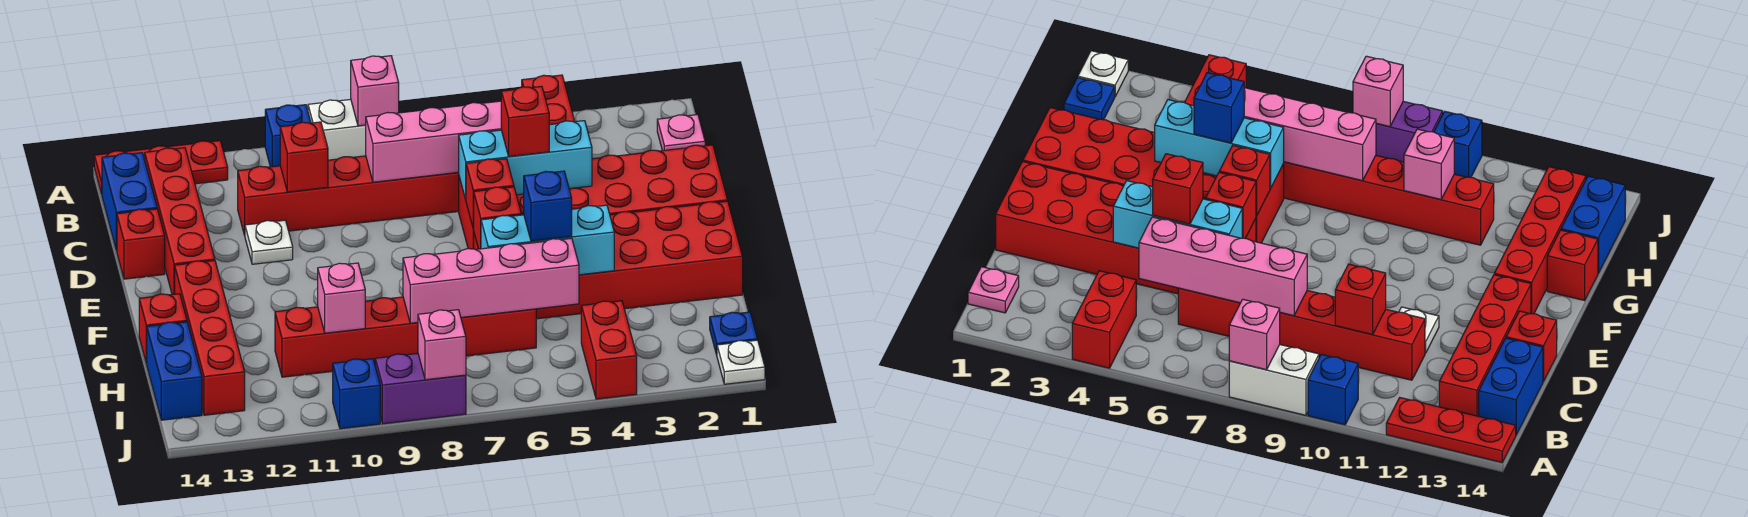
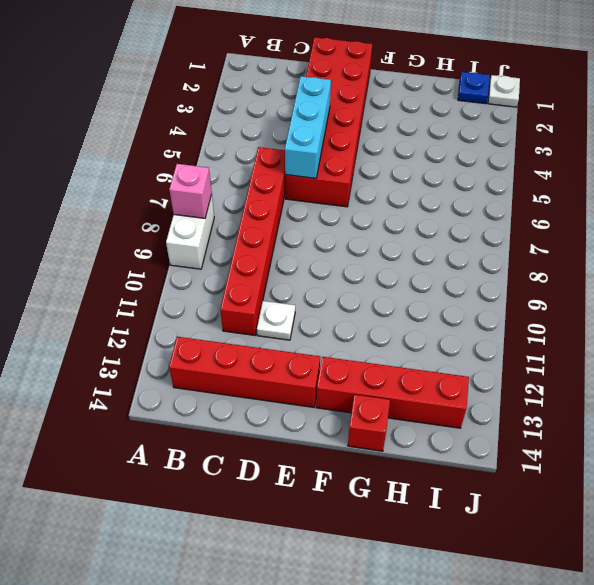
none -> red 1x2 brick [522,75,575,125]
none -> blue 1x1 brick [265,105,311,167]
none -> red 1x3 plate [94,141,228,194]
none -> pink 1x1 plate [657,115,705,151]

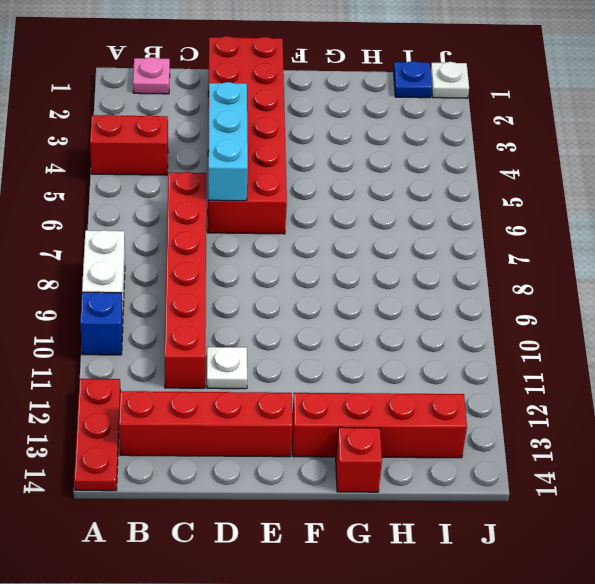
none -> blue 1x2 brick [102,153,157,251]
none -> red 1x1 brick [117,209,165,279]
none -> red 2x6 brick [474,201,743,319]
none -> red 1x6 brick [275,297,536,377]

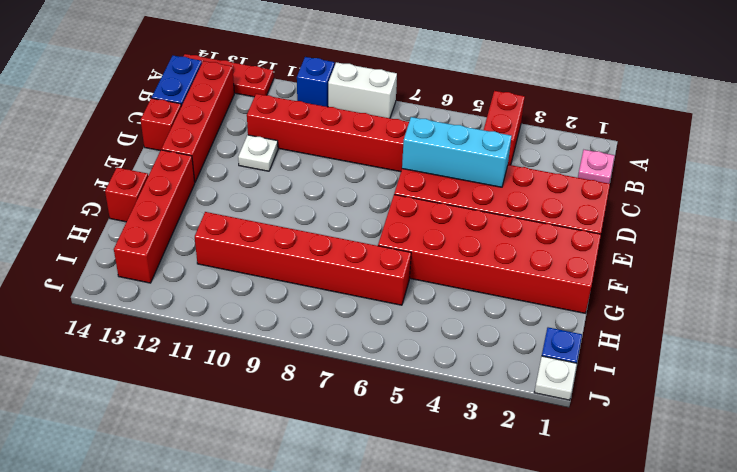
none -> blue 1x2 brick [147,322,202,420]
none -> red 1x2 brick [581,301,637,399]
none -> purple 1x2 brick [375,353,466,424]
none -> blue 1x1 brick [333,359,380,429]

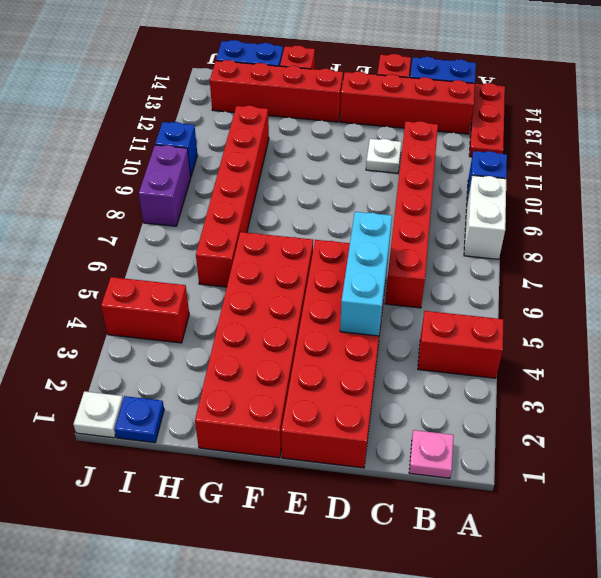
none -> pink 1x1 brick [351,56,399,126]
none -> pink 1x4 brick [366,101,501,182]
none -> red 1x1 brick [280,122,328,192]
none -> red 1x1 brick [466,159,514,229]

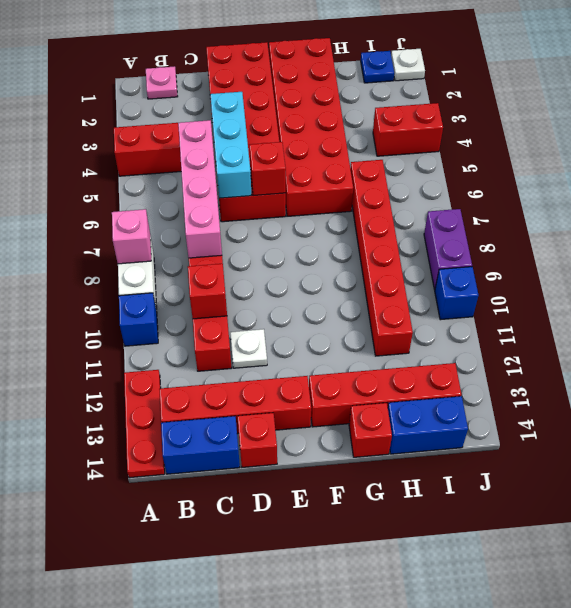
none -> red 1x1 brick [473,187,521,249]
none -> cyan 1x3 brick [481,205,614,275]
none -> pink 1x4 brick [403,238,579,323]
none -> pink 1x1 brick [318,263,365,333]

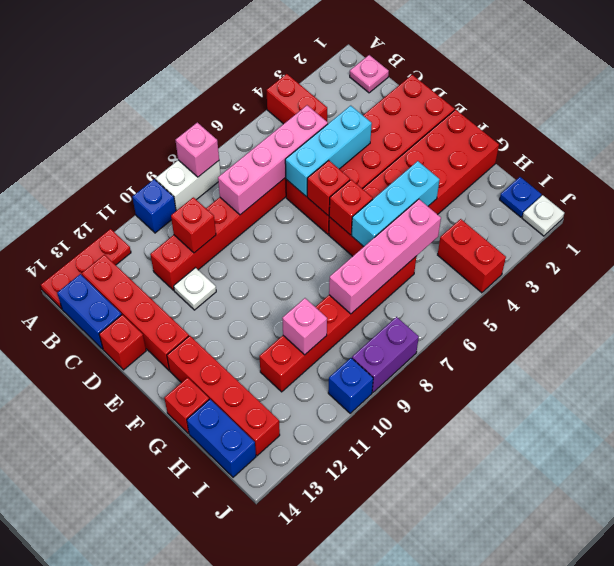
none -> pink 1x1 brick [418,310,466,380]
none -> red 1x1 brick [501,86,549,157]
none -> blue 1x1 brick [524,171,572,241]

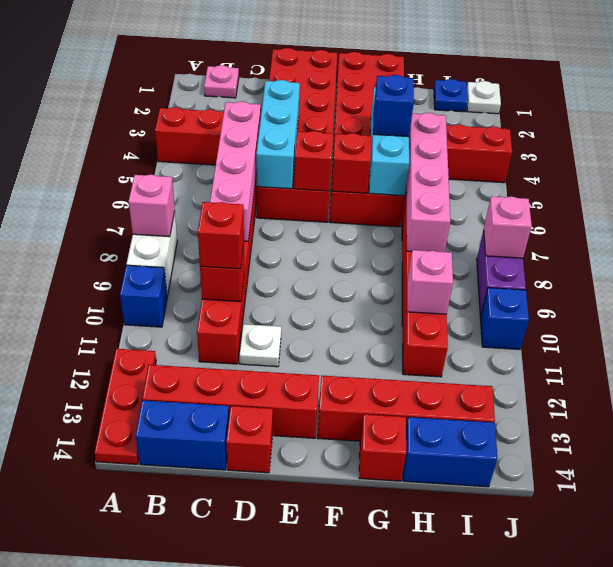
red 1x1 brick [198,202,244,269] -> red 1x1 brick moved to [501,86,549,157]

